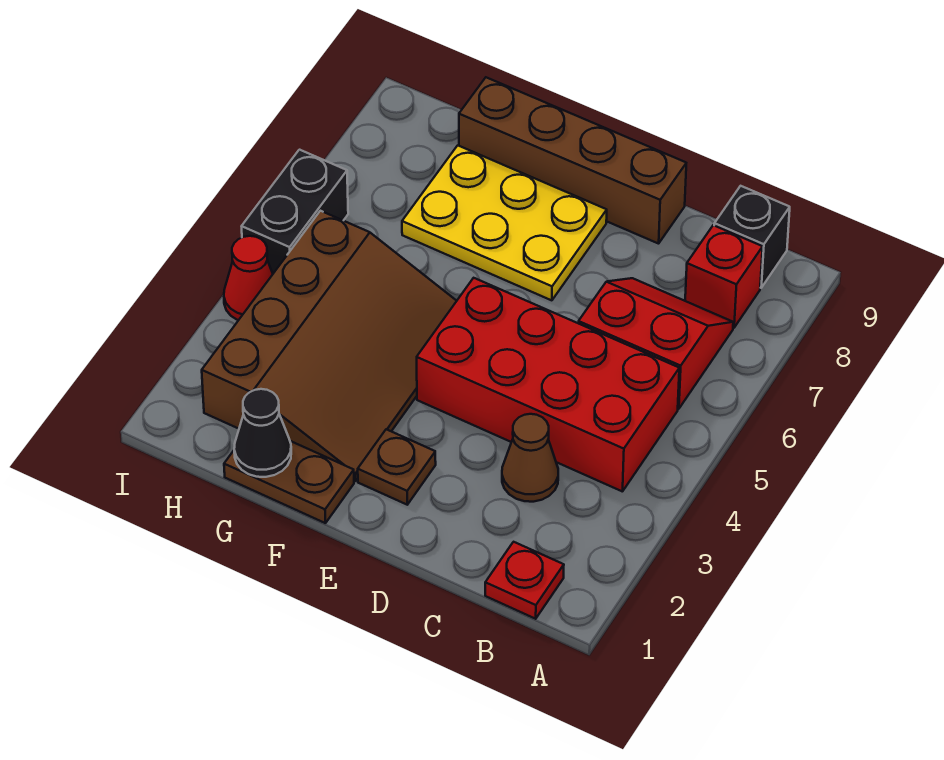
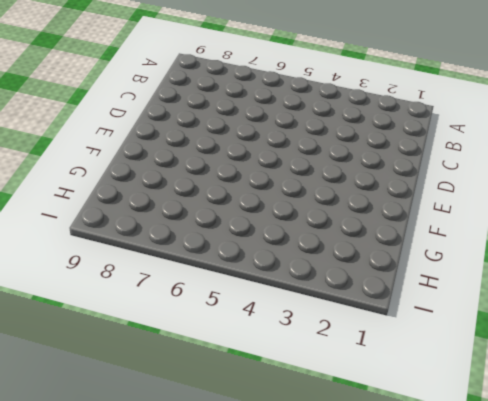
none -> red 1x1 plate [485,542,564,619]
none -> red 2x4 brick [417,278,679,492]
none -> red 2x2 slope [578,278,733,409]

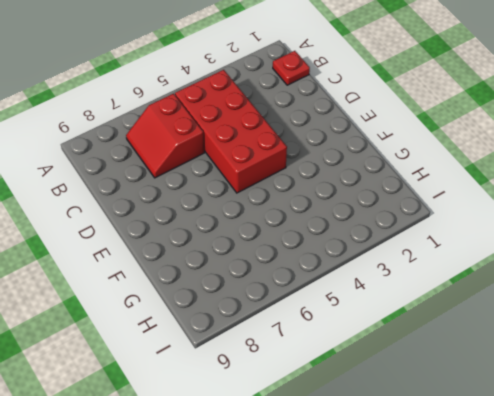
none -> red 1x1 brick [685,225,763,328]
none -> black 1x1 brick [714,186,790,288]
none -> brown 1x1 cone [502,414,558,502]

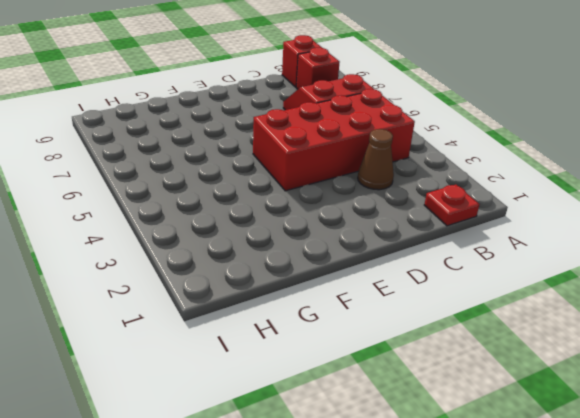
red 1x1 brick [282,35,322,87] -> black 1x1 brick [714,186,790,288]
none -> brown 1x4 brick [459,77,686,244]
none -> brown 1x1 plate [358,429,436,505]
none -> yellow 2x3 plate [402,145,607,300]

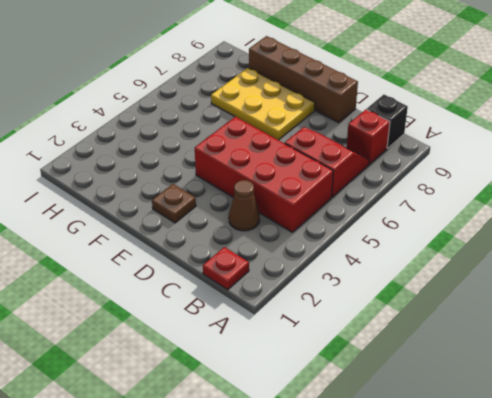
none -> brown 1x2 plate [224,441,354,523]
none -> brown 3x4 slope [202,211,456,481]
none -> red 1x1 cone [224,236,273,320]

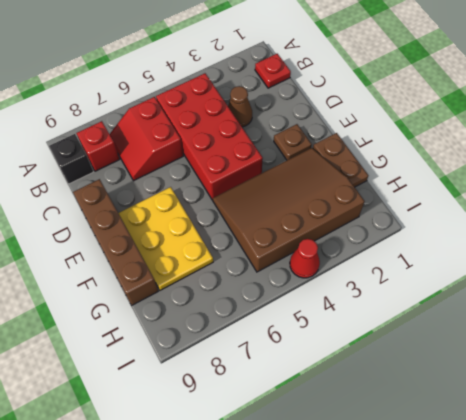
none -> black 1x2 brick [242,150,348,273]
none -> black 1x1 cone [234,389,291,477]

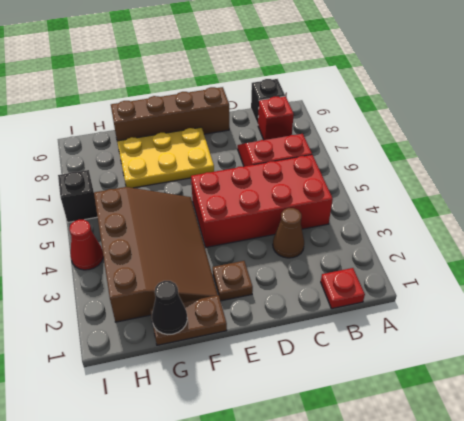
black 1x1 brick [58,170,97,222] -> black 1x2 brick [242,150,348,273]

